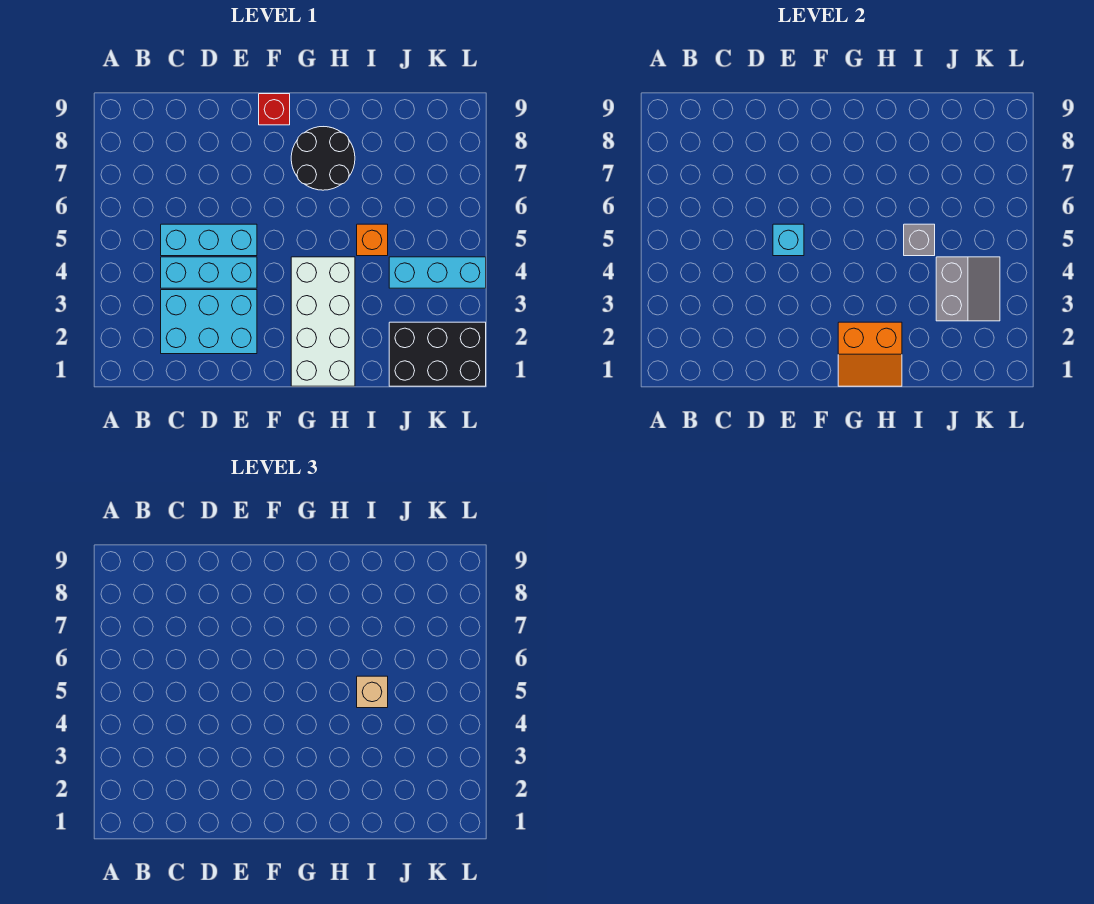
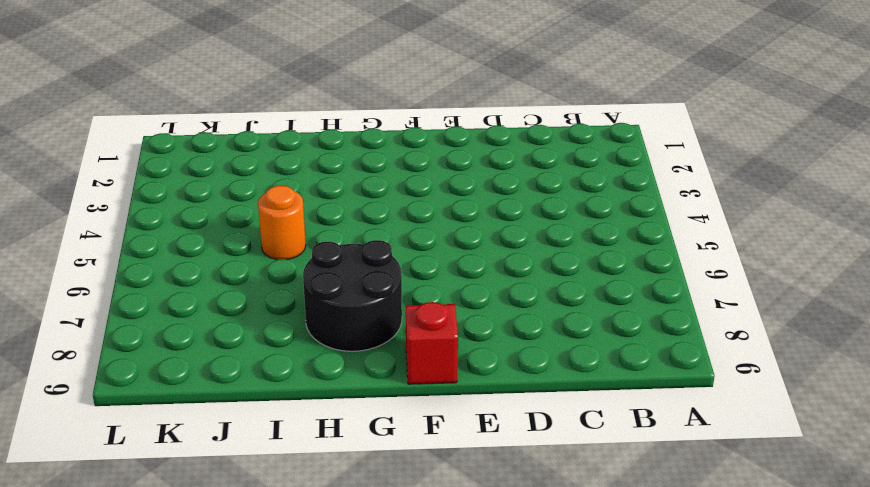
orange 1x1 round brick [258,186,306,260] -> orange 1x1 brick [357,224,388,256]
none -> cyan 2x3 brick [161,290,257,354]
none -> cyan 1x3 brick [161,257,257,288]
none -> cyan 1x3 brick [161,224,257,256]

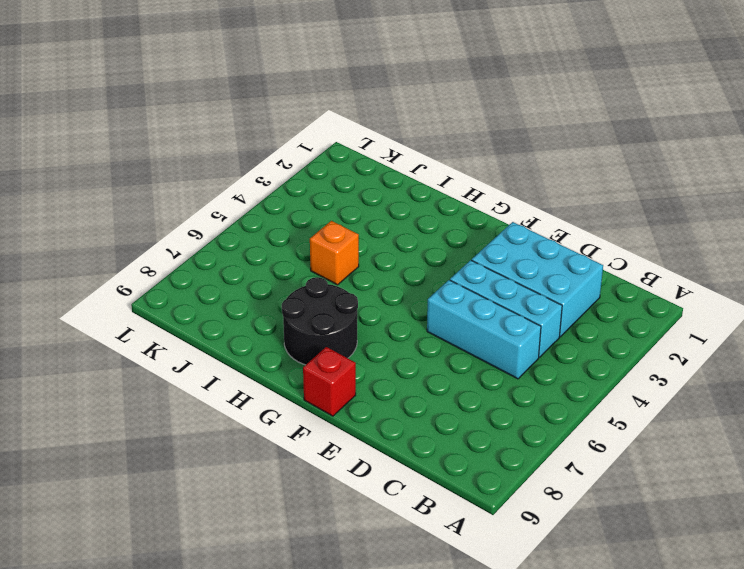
none -> white 2x4 brick [291,257,355,386]
none -> black 2x3 brick [389,322,486,386]
none -> cyan 1x3 brick [389,257,486,288]

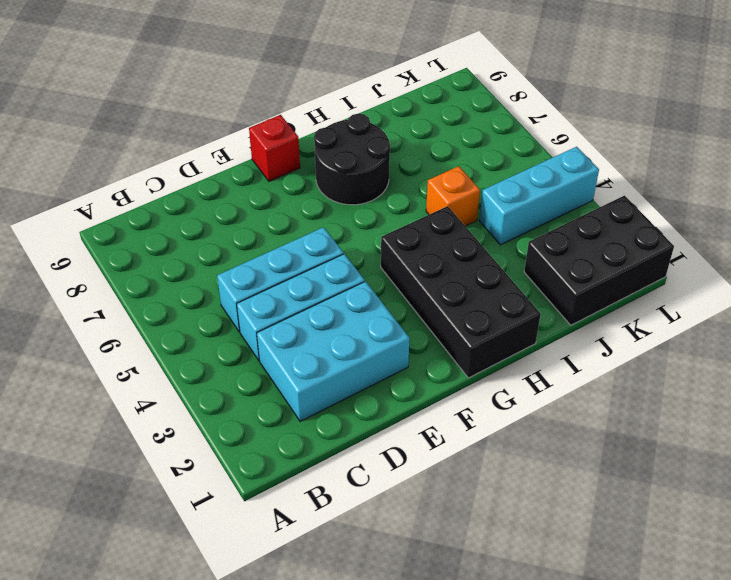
black 2x4 brick [381,206,541,378] -> white 2x4 brick [291,257,355,386]
none -> cyan 1x1 brick [773,224,804,256]
none -> orange 2x2 slope [838,322,902,386]
none -> grey 1x1 brick [904,224,935,256]

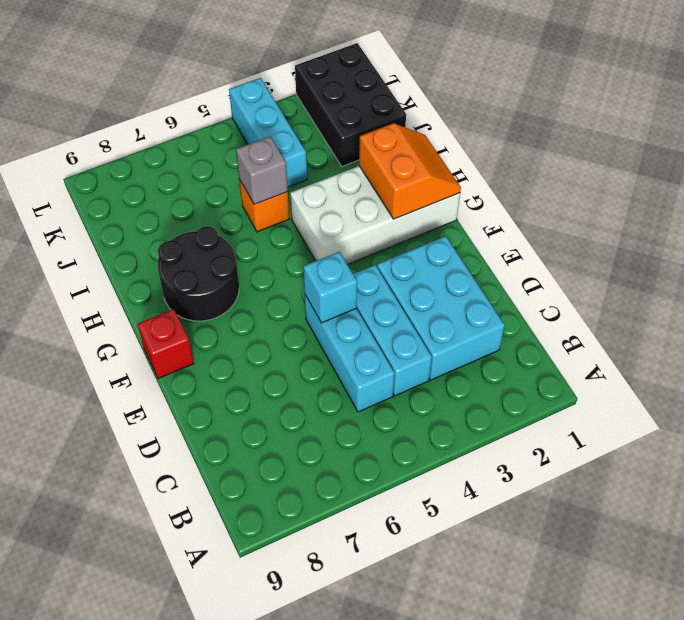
none -> grey 2x2 slope [936,257,1000,321]
none -> tan 1x1 brick [357,676,388,708]

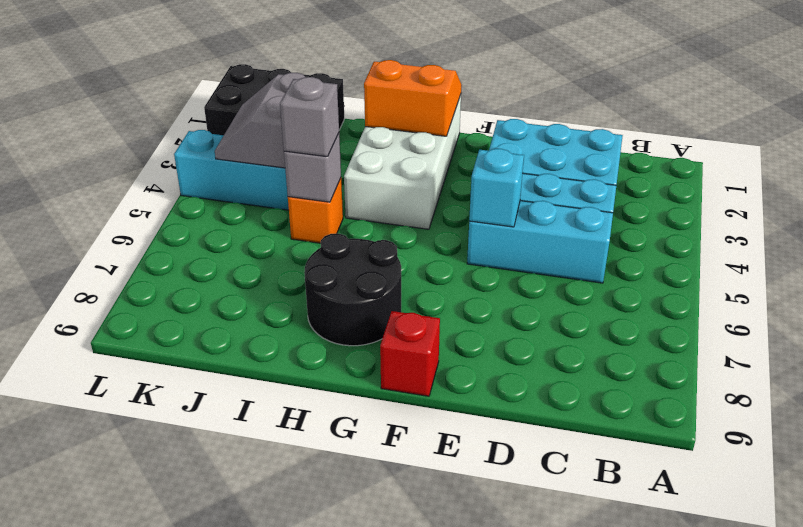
grey 1x1 brick [280,77,339,157] -> tan 1x1 brick [357,676,388,708]

